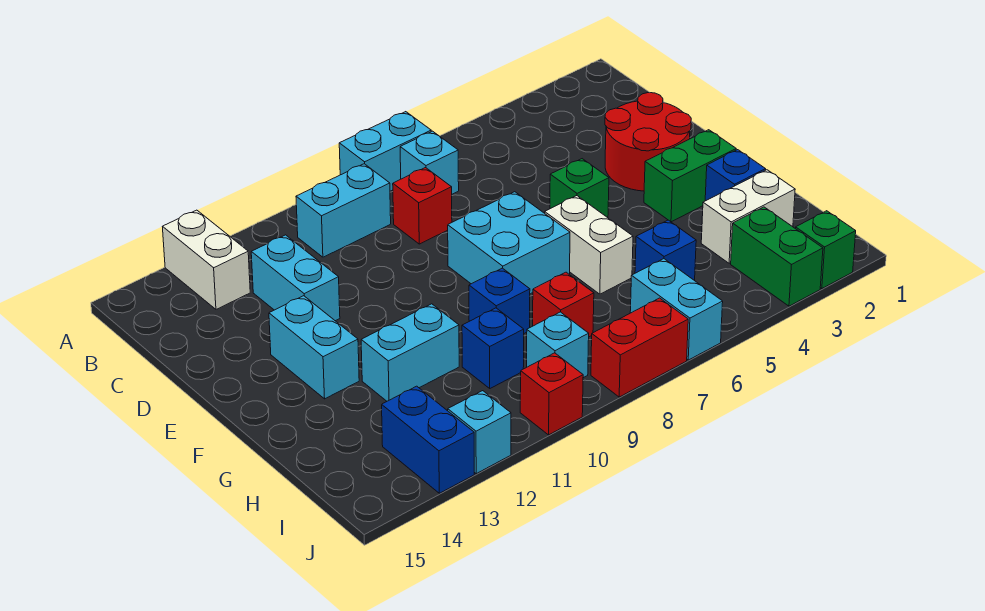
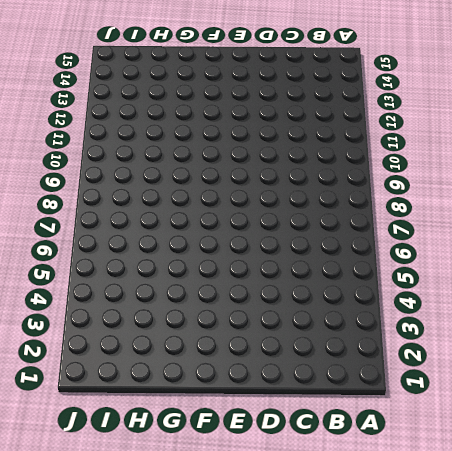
none -> cyan 1x2 brick [339,112,431,191]
none -> white 1x2 brick [163,210,250,309]
none -> cyan 1x1 brick [400,131,459,194]

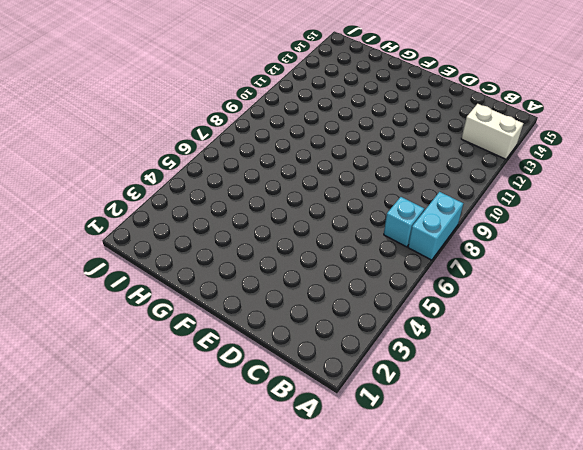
none -> cyan 1x2 brick [296,164,391,257]
none -> red 1x1 brick [393,168,452,244]
none -> cyan 1x2 brick [251,235,340,321]

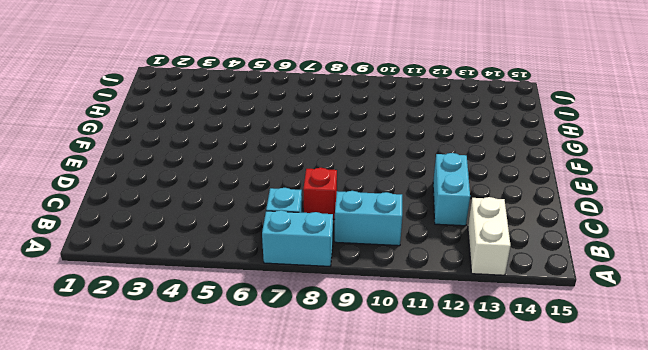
none -> red 2x2 round brick [605,93,691,191]
none -> green 1x1 brick [550,159,609,218]
none -> cyan 2x2 brick [448,192,570,294]

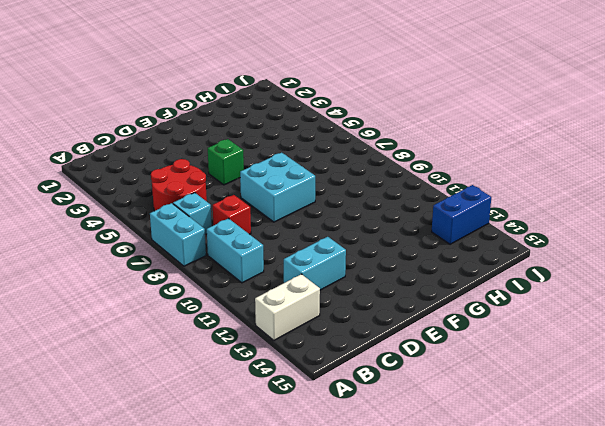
red 2x2 round brick [151,159,207,211] -> red 2x2 round brick moved to [605,93,691,191]
none -> cyan 1x2 brick [269,296,359,399]
none -> green 1x2 brick [644,130,736,222]
none -> white 1x2 brick [545,196,633,294]

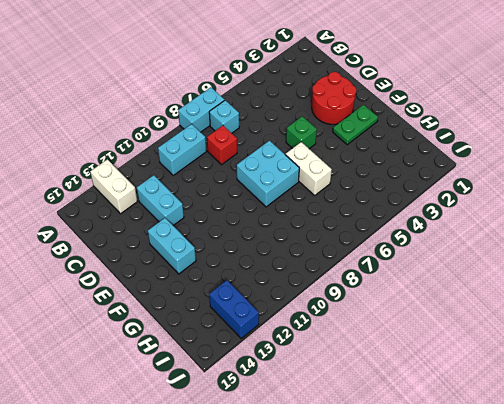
green 1x2 plate [333,105,378,145] -> green 1x2 brick [644,130,736,222]
none -> blue 1x1 brick [705,150,766,201]
none -> blue 1x1 brick [469,268,530,333]
none -> cyan 1x2 brick [361,304,459,401]

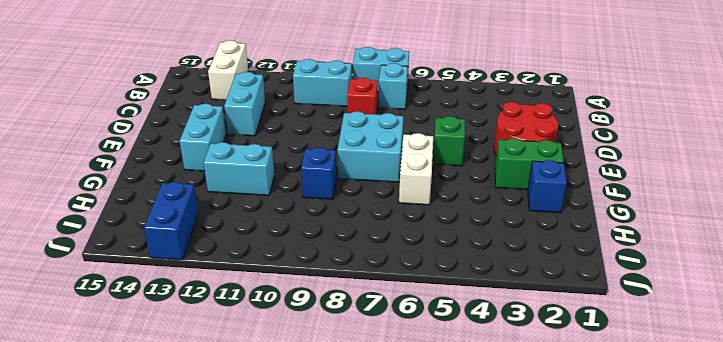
none -> white 1x2 brick [701,170,795,263]
none -> blue 1x1 brick [635,220,696,281]
none -> red 1x1 brick [533,272,594,337]

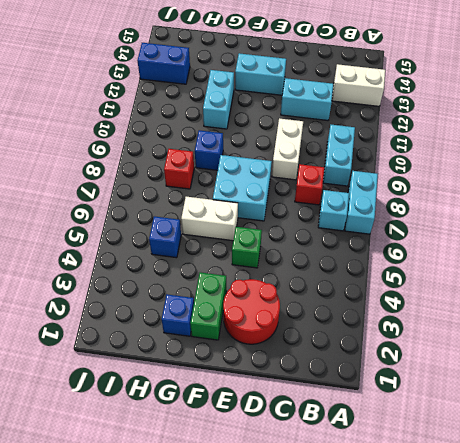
white 1x2 brick [272,118,303,180] -> white 1x2 brick moved to [701,170,795,263]
none -> blue 1x1 brick [462,308,524,388]
none -> green 1x2 brick [731,207,823,306]
none -> cyan 1x2 brick [630,259,723,360]

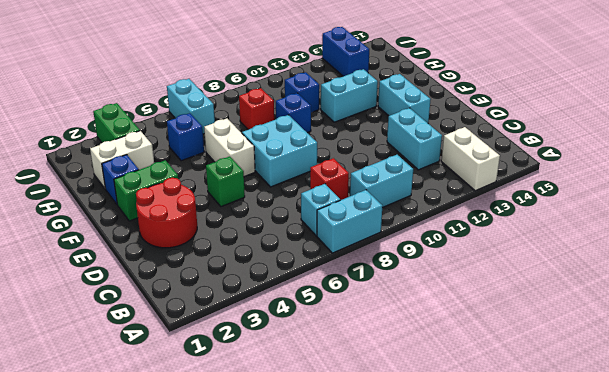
none -> cyan 1x1 brick [527,312,589,378]
none -> green 1x1 brick [796,211,856,289]
none -> red 1x2 brick [591,298,688,397]

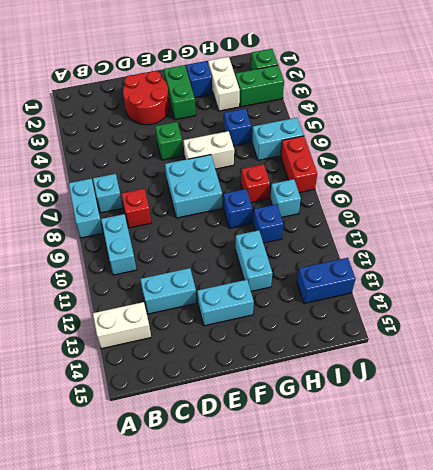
none -> red 1x1 brick [520,353,583,435]
none -> cyan 1x1 brick [448,391,511,474]

